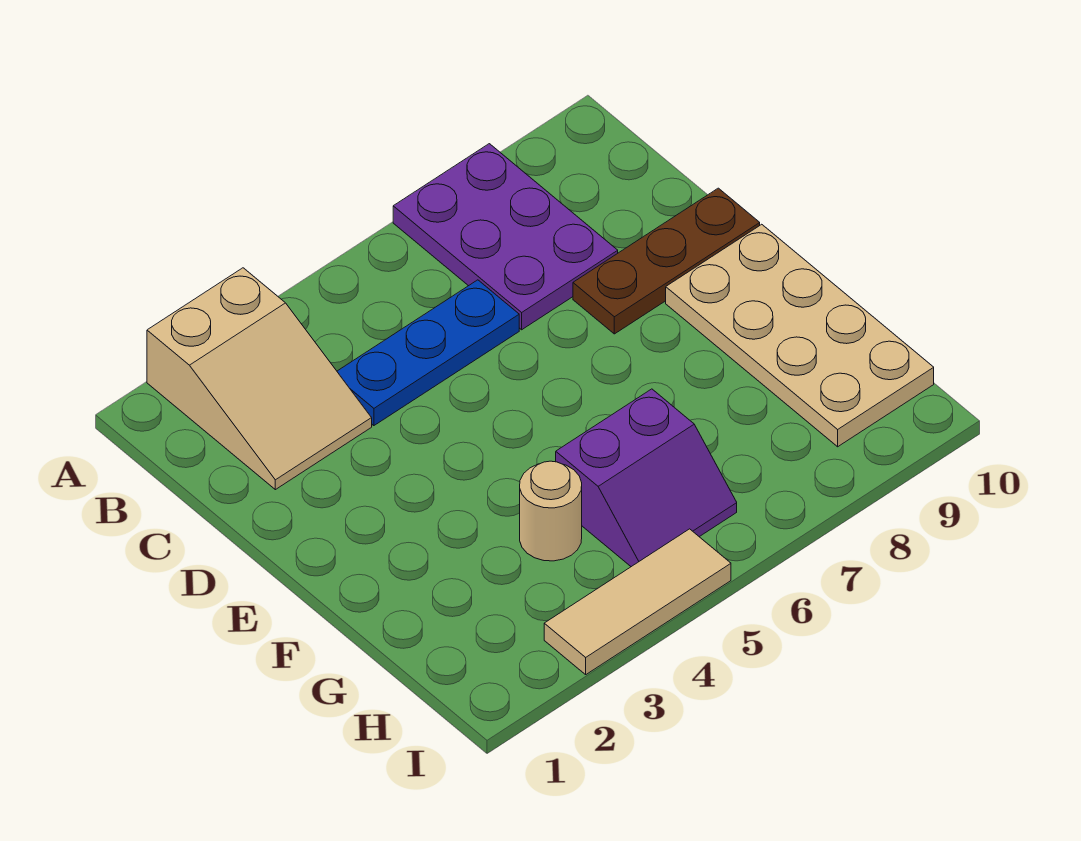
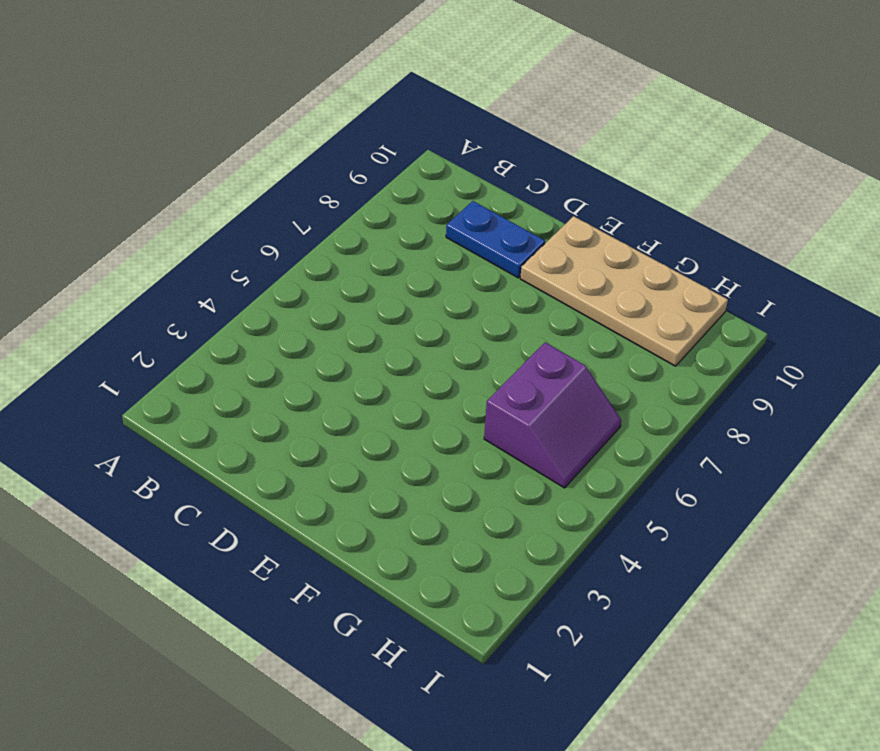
blue 1x2 plate [446,201,545,278] -> brown 1x3 plate [573,188,760,334]
none -> tan 2x3 slope [147,268,372,490]
none -> purple 2x3 plate [393,144,618,330]

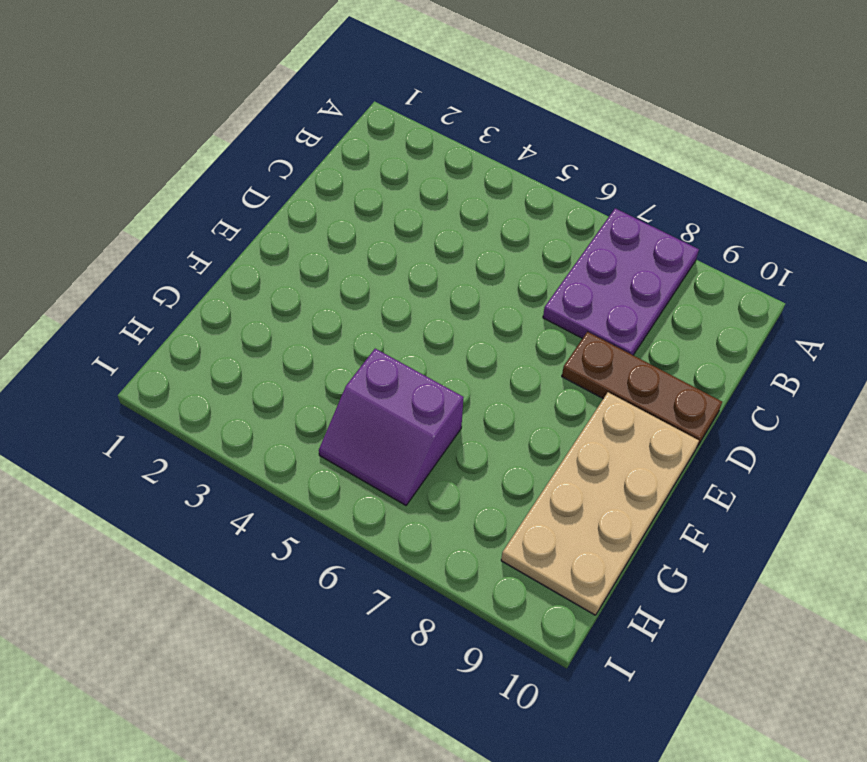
none -> tan 2x3 slope [147,268,372,490]
none -> blue 1x3 plate [337,280,519,426]

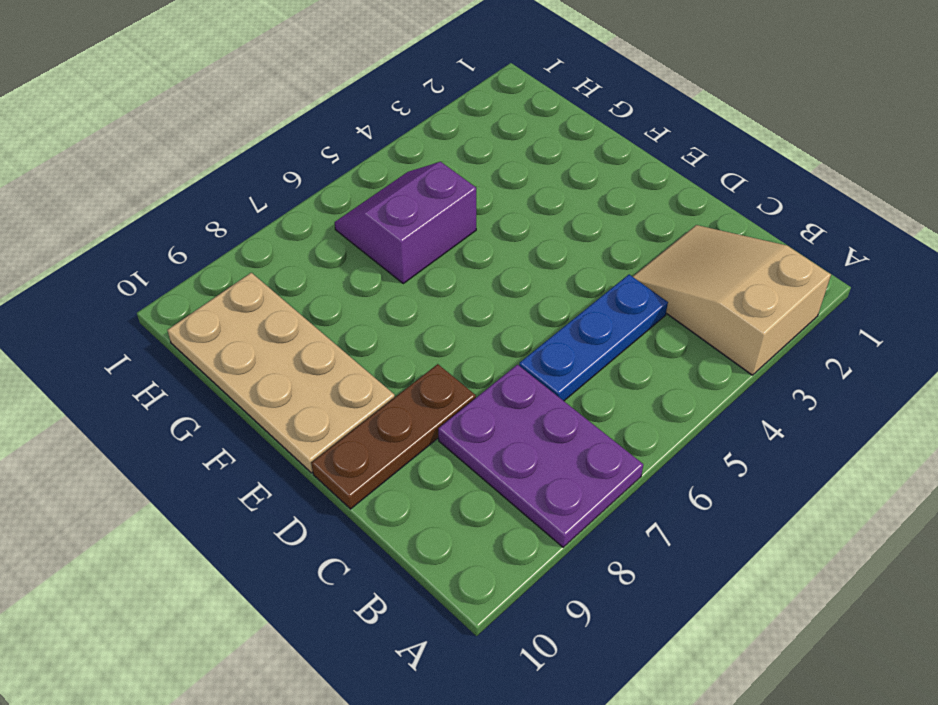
none -> tan 1x1 round brick [520,461,582,561]
none -> tan 1x3 tile [544,529,731,674]

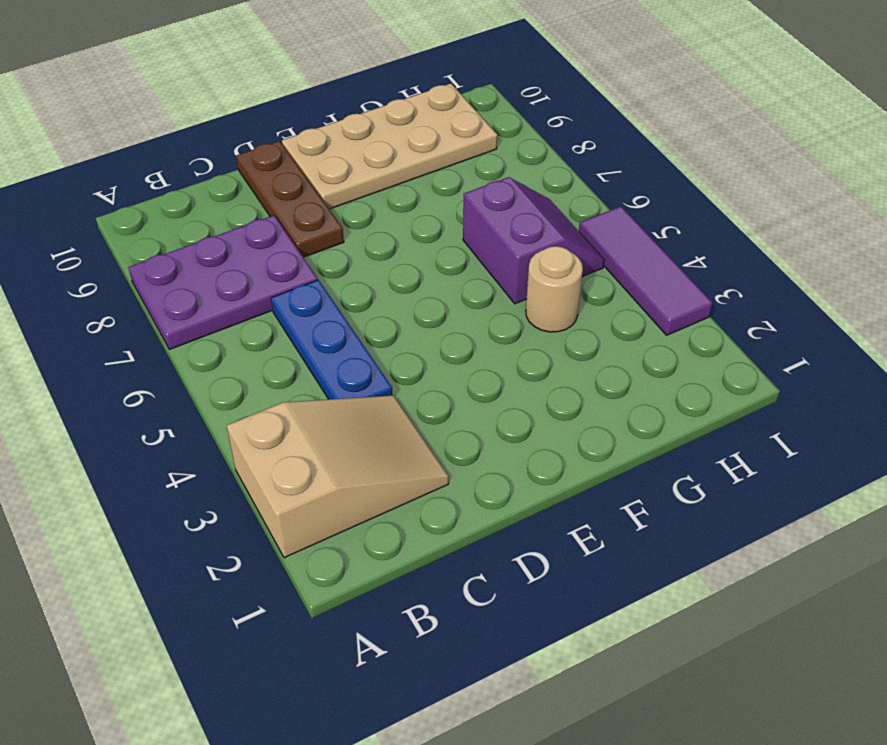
purple 1x3 tile [579,206,712,335] -> tan 1x3 tile [544,529,731,674]

